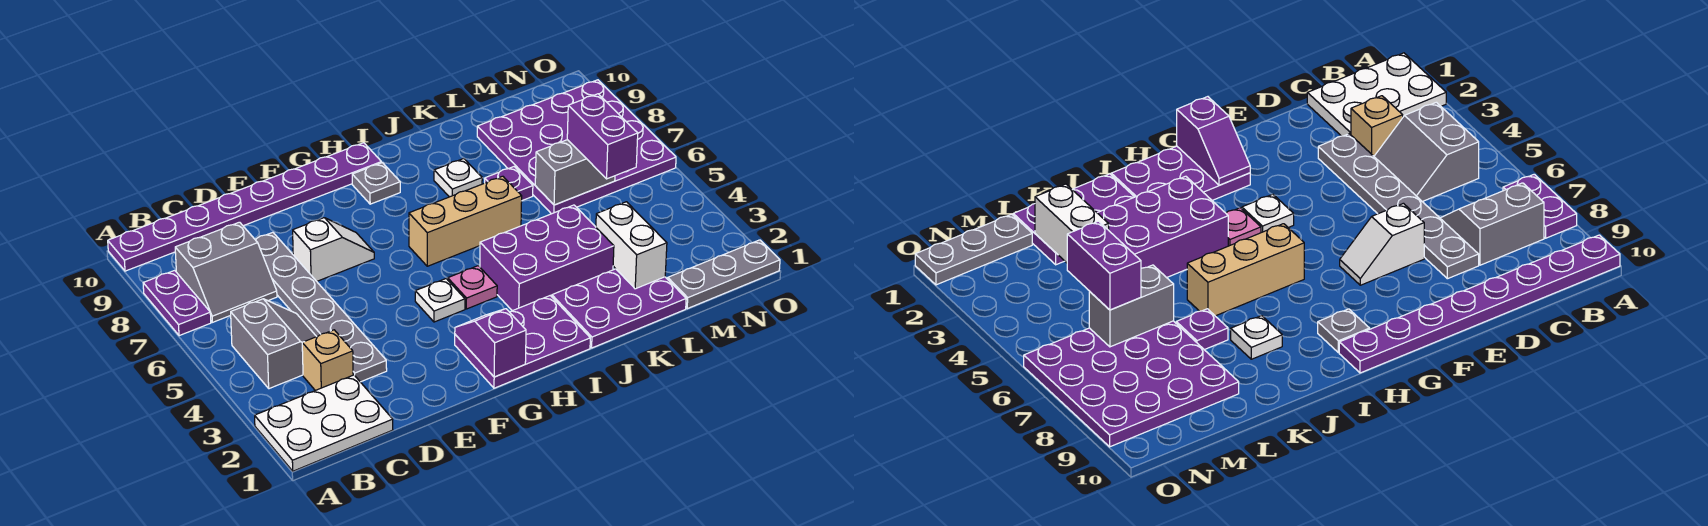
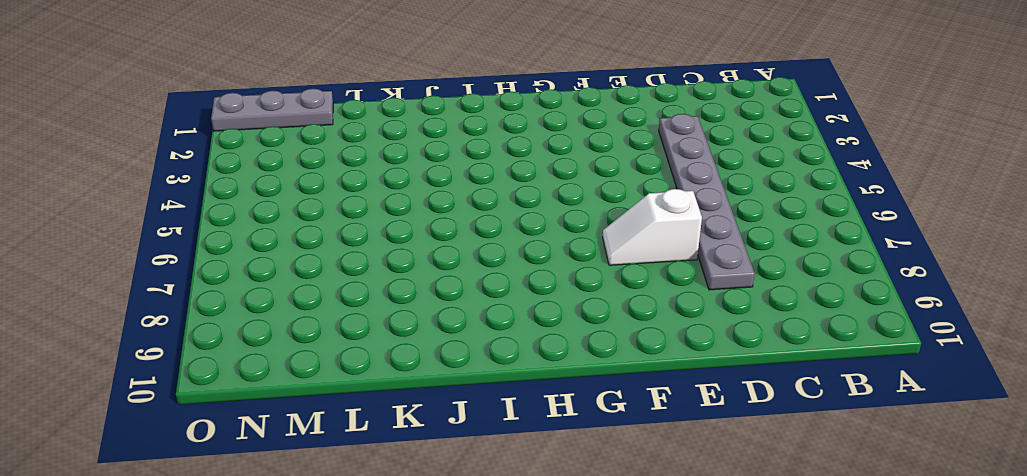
none -> white 2x3 plate [255,375,393,471]
none -> purple 1x2 plate [143,270,211,336]
none -> purple 1x8 plate [108,143,381,271]

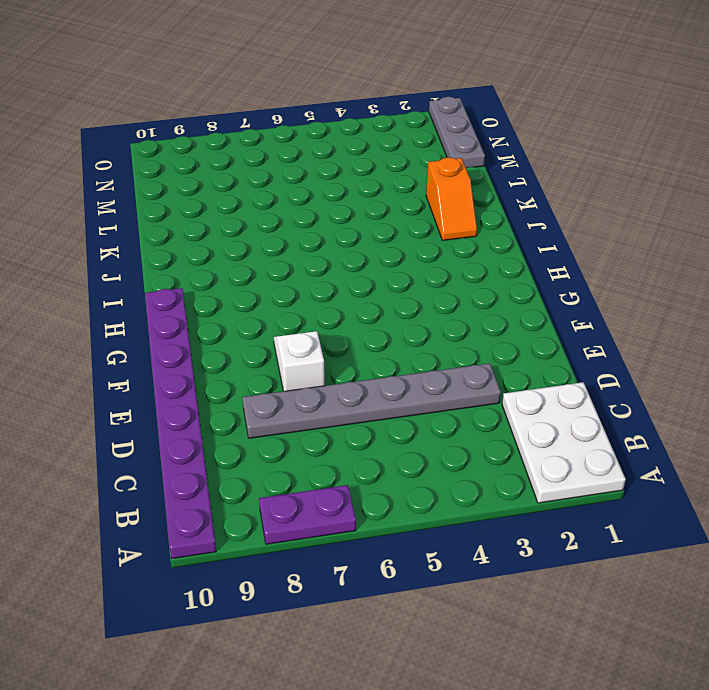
orange 1x2 slope [426,157,477,240] -> purple 2x3 plate [552,269,686,348]
none -> grey 2x2 slope [231,299,317,389]
none -> grey 2x2 slope [175,222,277,322]
none -> tan 1x1 brick [302,330,353,391]

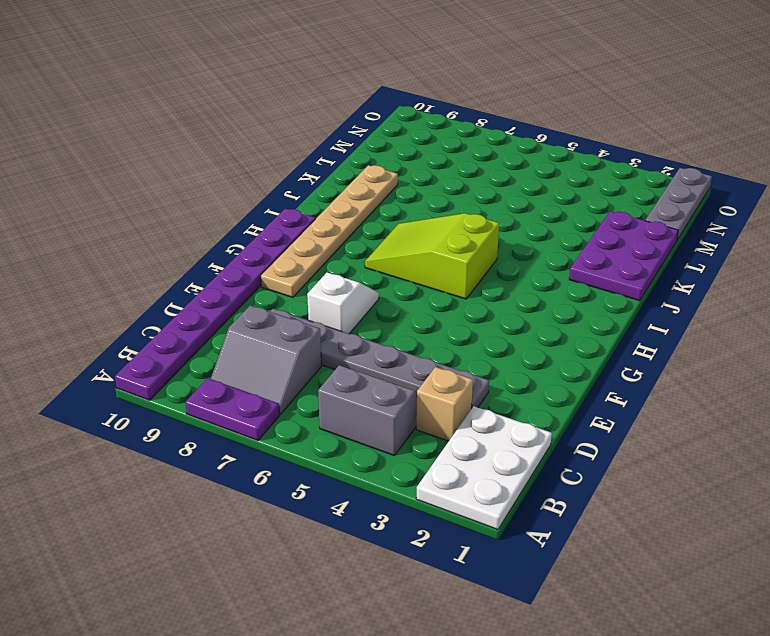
grey 2x2 slope [211,305,321,414] -> grey 2x2 slope turned to [175,222,277,322]
tan 1x6 plate [261,165,398,297] -> grey 1x1 plate [352,163,400,204]
lime 2x3 slope [365,213,499,299] -> tan 1x3 brick [409,176,522,266]
none -> purple 2x3 plate [455,296,590,388]
none -> white 1x1 plate [415,279,465,322]
none -> pink 1x1 plate [448,266,497,309]

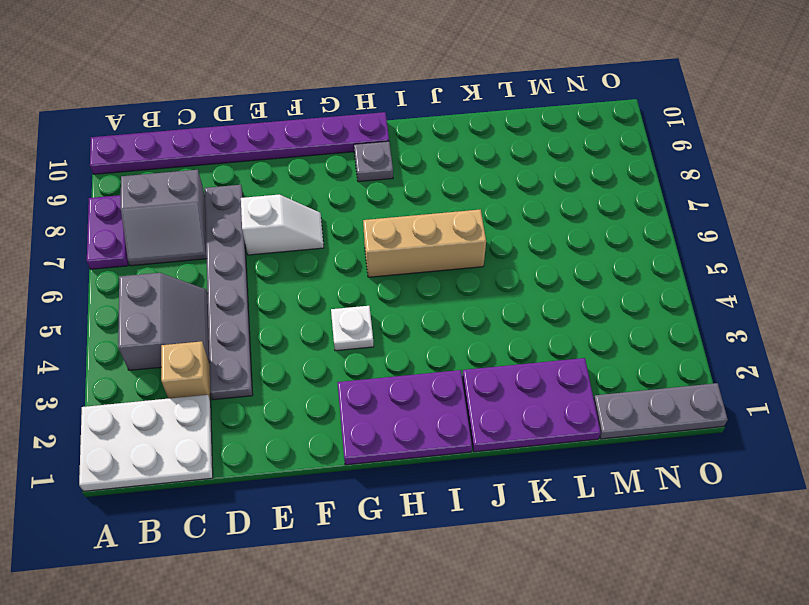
none -> pink 1x1 plate [448,266,497,309]
none -> purple 2x3 brick [480,205,614,311]
none -> white 1x1 plate [434,159,482,197]

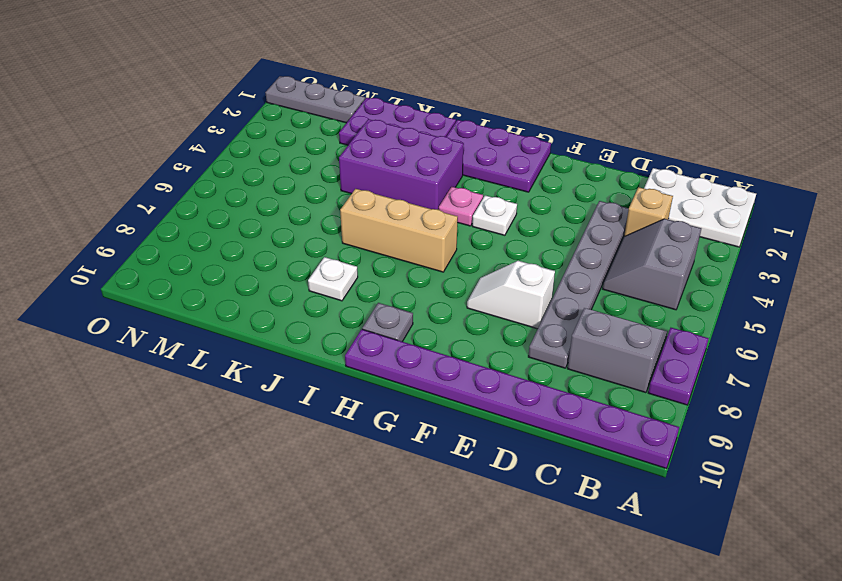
none -> purple 1x1 plate [485,167,533,200]
none -> purple 4x4 plate [477,80,676,214]
none -> purple 1x2 slope [455,309,526,377]

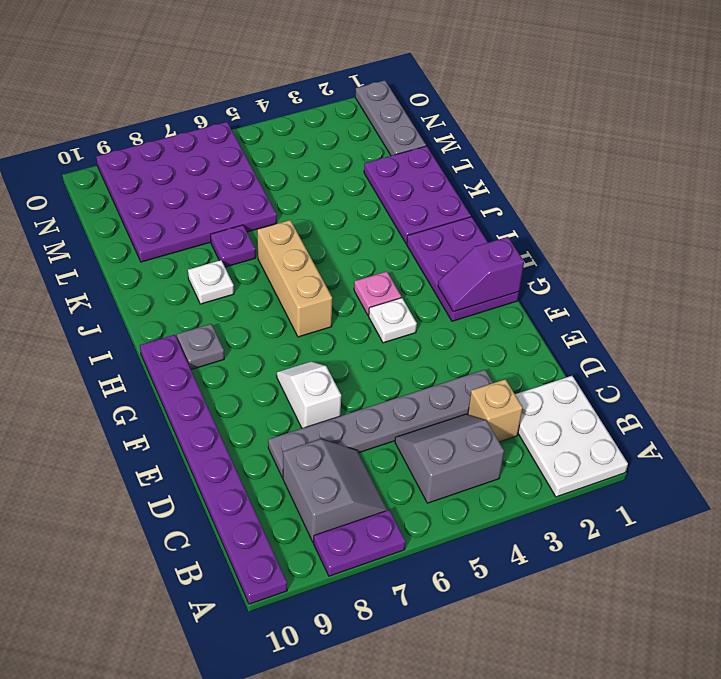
none -> purple 2x3 brick [480,205,614,311]
none -> white 1x2 brick [596,202,667,289]
none -> grey 1x2 brick [535,140,615,205]

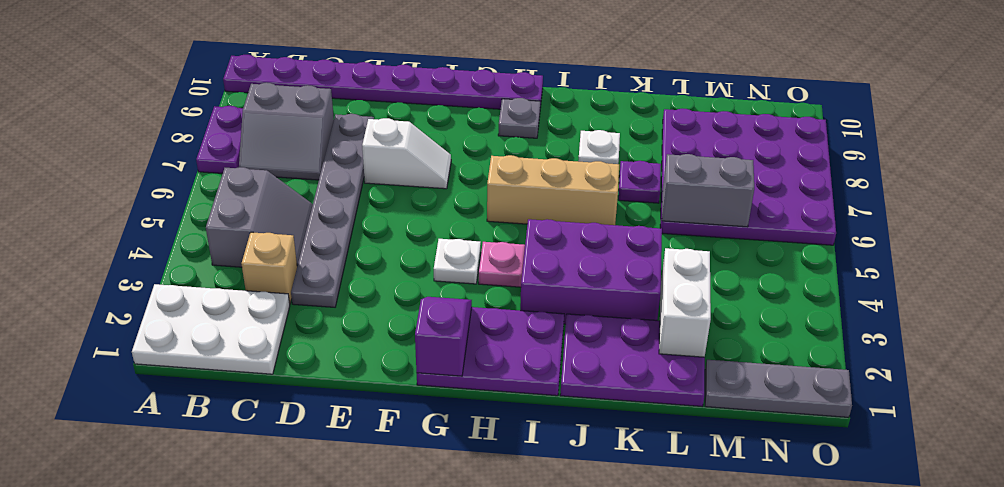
none -> purple 1x2 brick [567,94,638,179]

